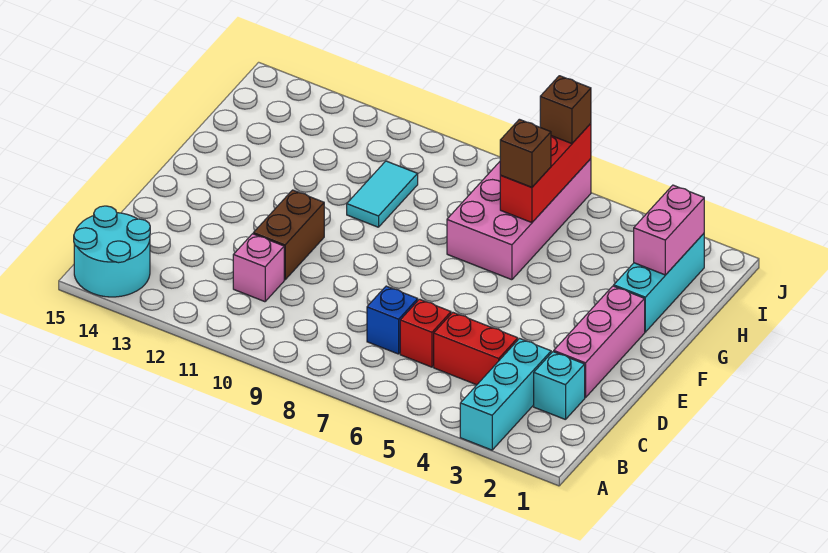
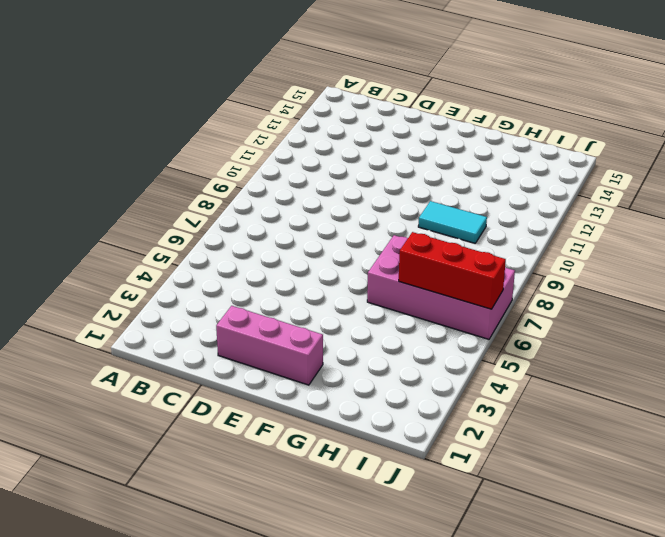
none -> cyan 1x3 brick [460,339,551,450]
none -> cyan 2x2 round brick [74,206,150,297]
none -> cyan 1x1 brick [534,352,585,420]

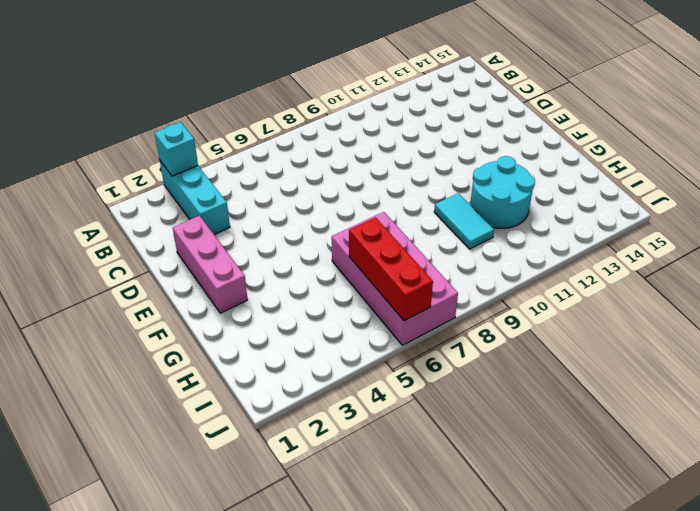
cyan 1x1 brick [155,122,198,176] -> cyan 1x1 brick moved to [534,352,585,420]
cyan 2x2 round brick [470,156,535,228] -> cyan 2x2 round brick moved to [74,206,150,297]
none -> red 1x2 brick [434,312,518,385]
none -> red 1x1 brick [400,299,451,367]
none -> blue 1x1 brick [367,286,418,354]

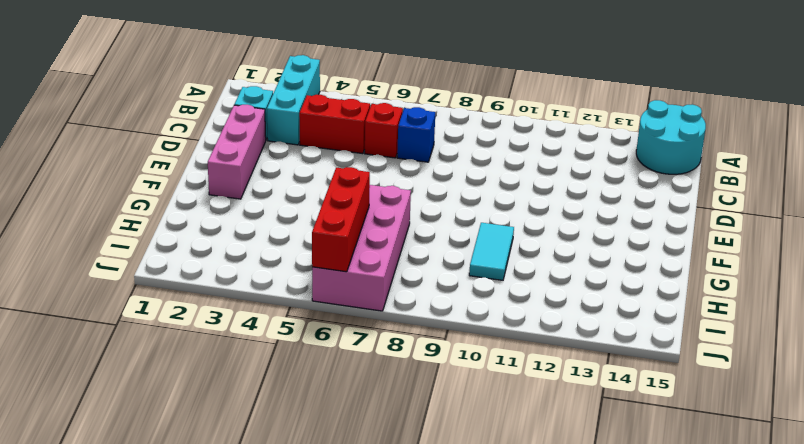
none -> pink 1x1 brick [233,234,284,302]
none -> brown 1x2 brick [253,190,324,280]
none -> cyan 1x3 brick [614,234,704,332]

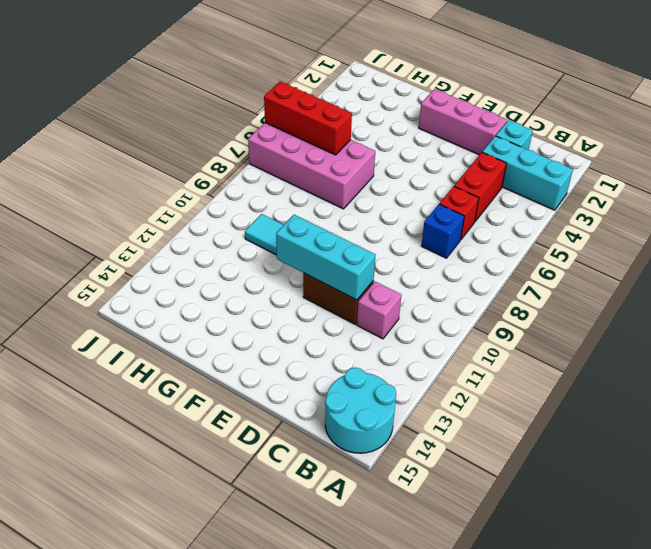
cyan 1x3 brick [276,215,376,300] -> cyan 1x3 brick moved to [614,234,704,332]
none -> pink 1x2 brick [634,185,704,275]
none -> brown 1x1 brick [500,119,551,187]
none -> brown 1x1 brick [540,76,591,144]

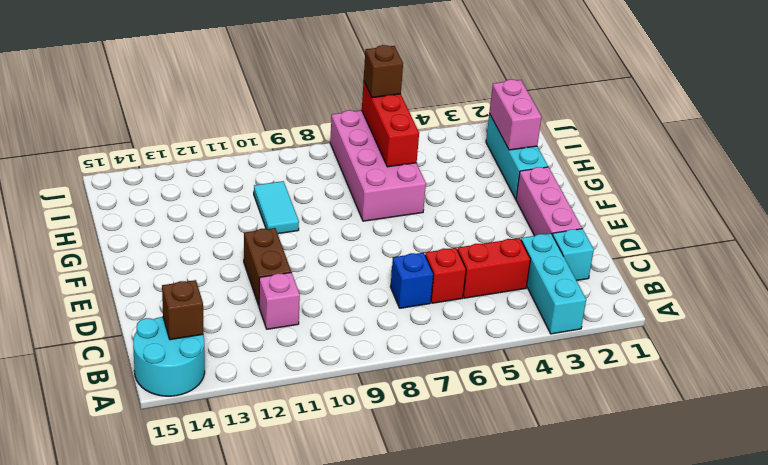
brown 1x1 brick [162,280,203,340] -> brown 1x1 brick moved to [500,119,551,187]

